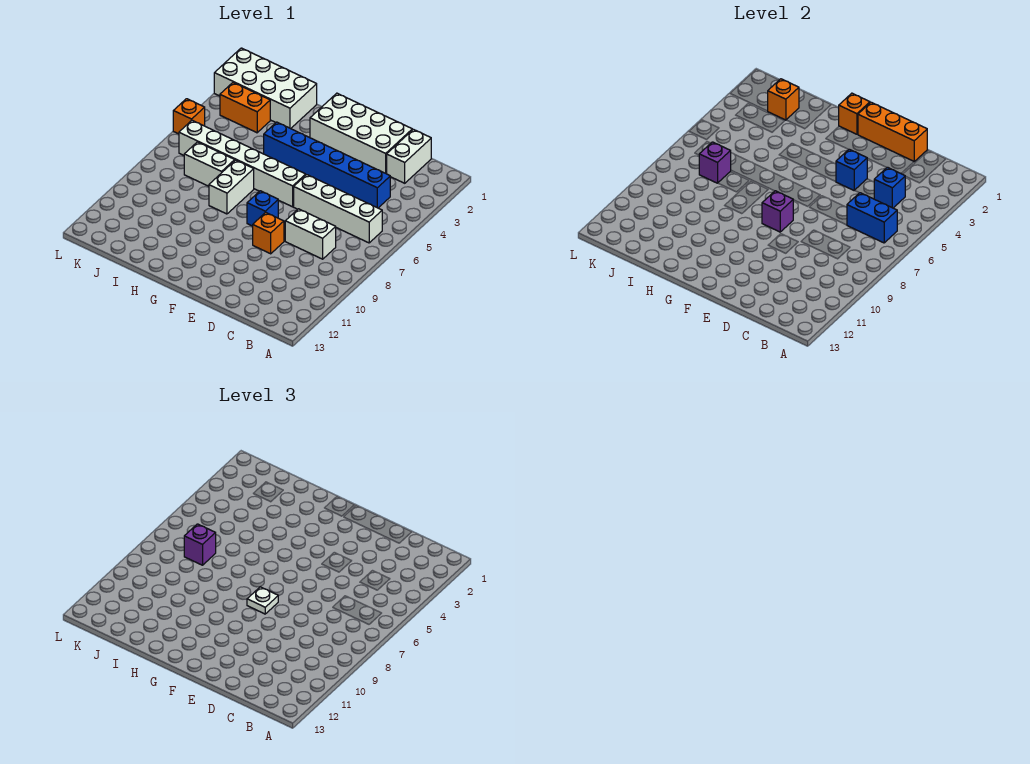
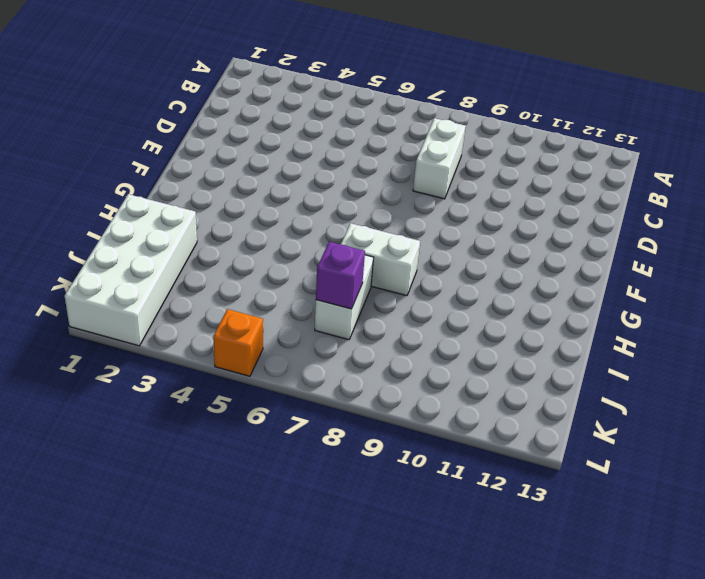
none -> white 1x4 brick [294,175,382,243]
none -> white 1x2 brick [387,129,431,183]
none -> blue 1x6 brick [264,122,390,208]

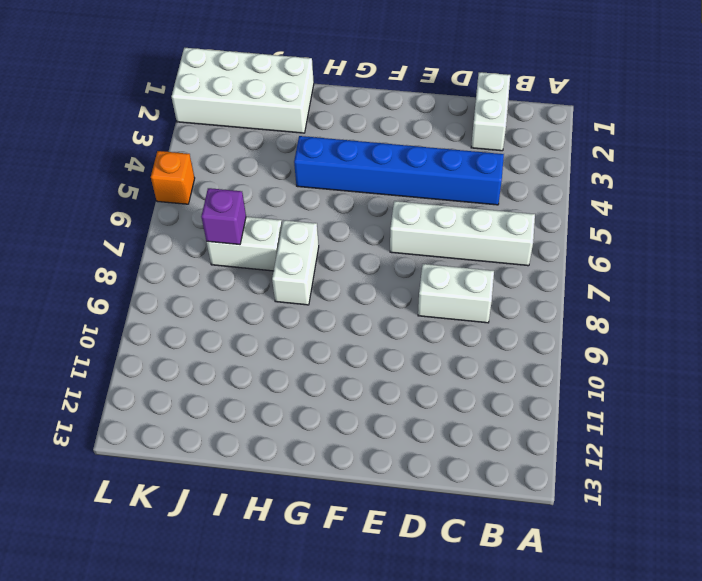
none -> white 2x4 brick [310,93,412,174]
none -> orange 1x1 brick [253,212,284,254]
none -> white 1x6 brick [179,120,306,207]

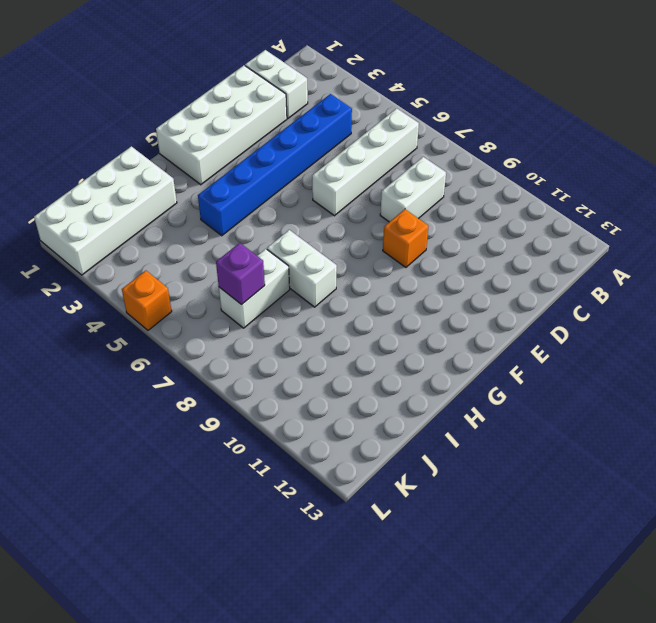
none -> white 1x6 brick [179,120,306,207]
none -> blue 1x1 brick [247,191,278,226]
none -> orange 1x2 brick [220,83,270,133]

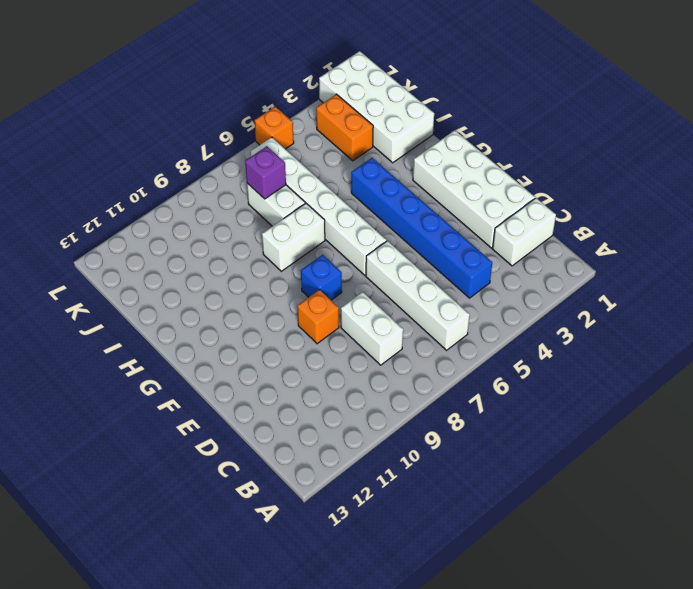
none -> blue 1x2 brick [847,193,897,243]
none -> blue 1x1 brick [874,167,905,208]
none -> orange 1x3 brick [858,102,927,161]

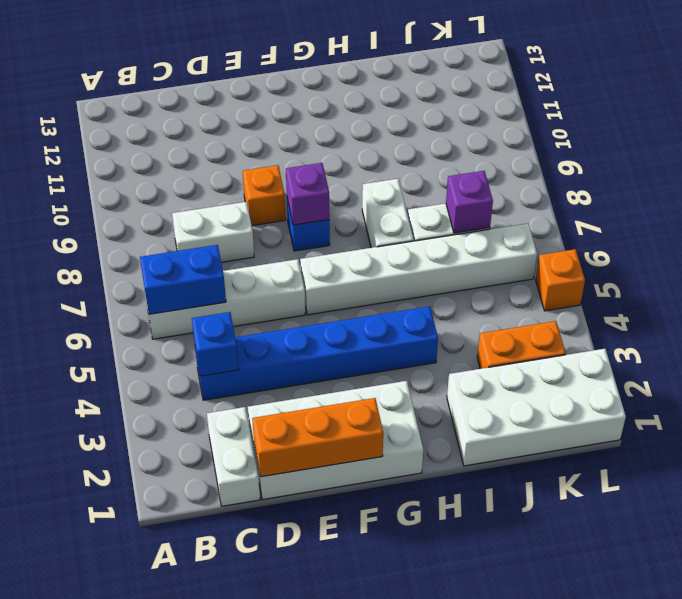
none -> blue 1x1 brick [836,149,868,190]
none -> orange 1x1 brick [838,93,870,134]
none -> orange 1x1 brick [768,79,799,120]

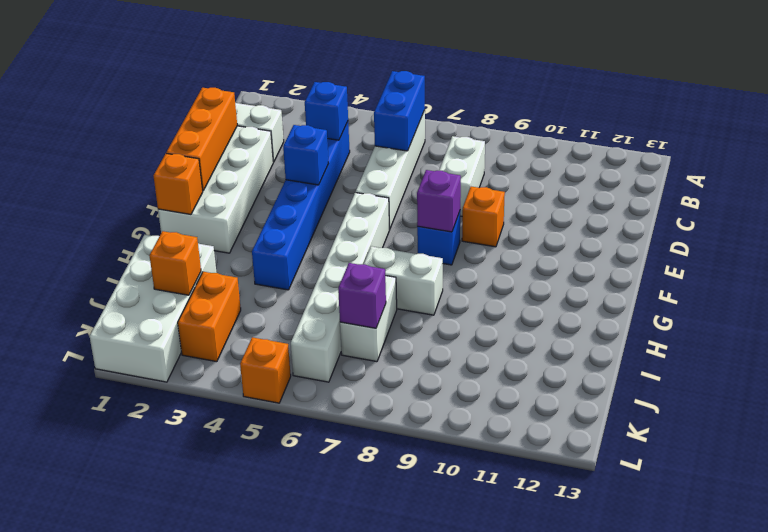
none -> white 1x1 plate [247,587,278,614]
none -> purple 1x1 brick [184,524,216,565]

